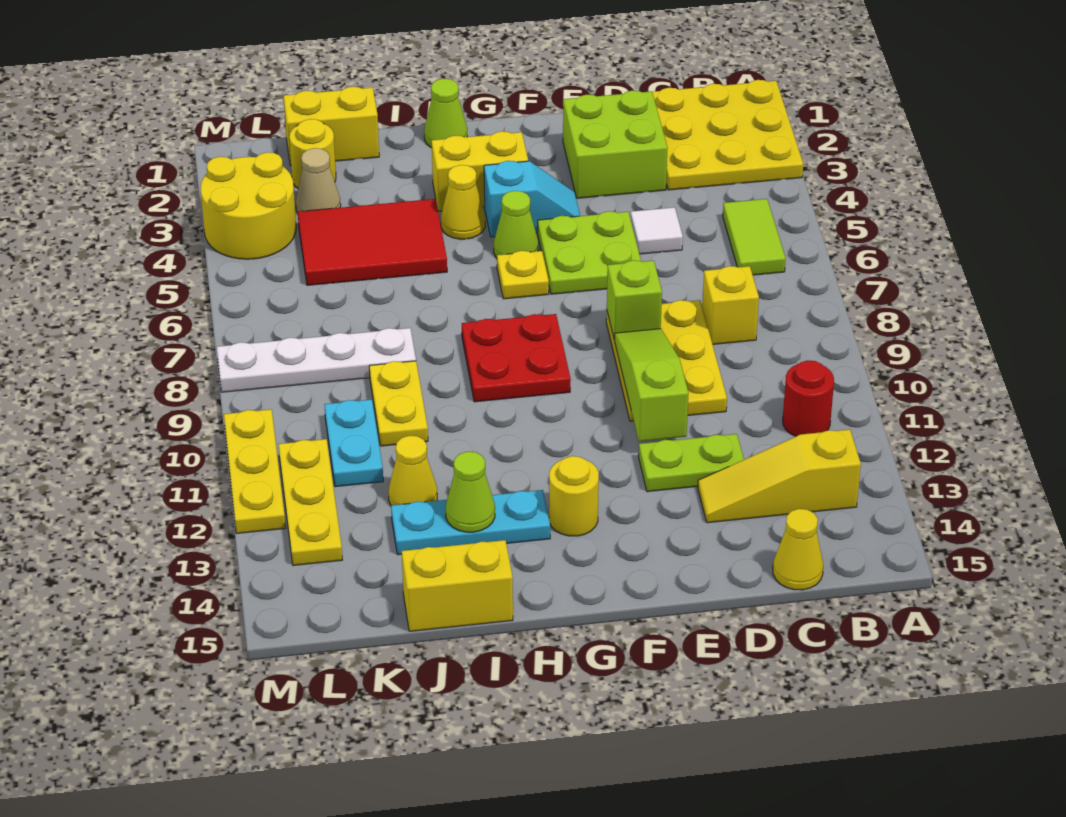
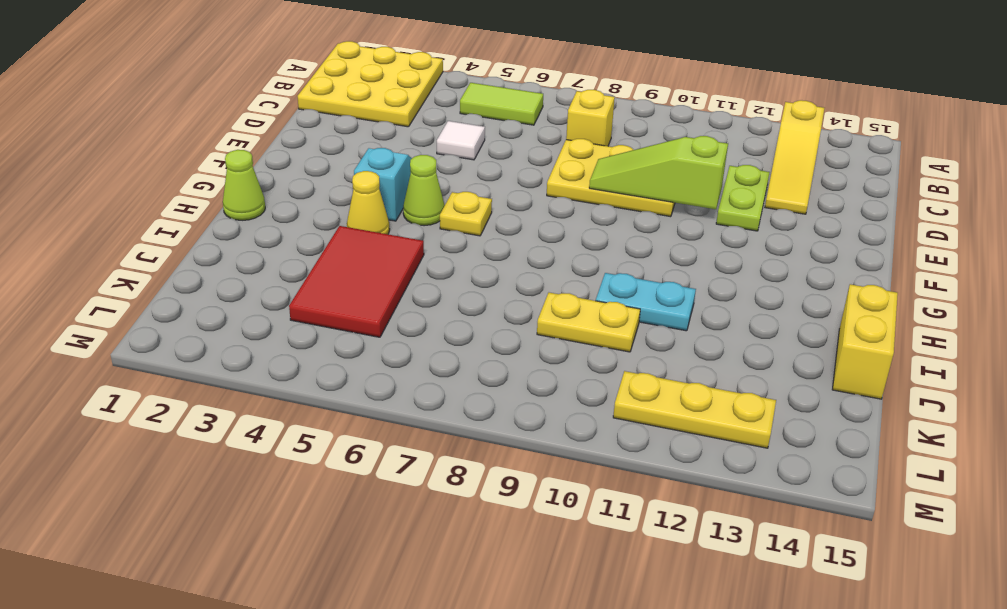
cyan 1x2 plate [596,273,696,331] -> cyan 1x2 plate moved to [324,399,383,487]
none -> red 1x1 round brick [783,360,834,437]
none -> yellow 1x1 cone [773,509,823,590]
none -> lime 2x2 brick [563,90,668,198]
none -> lime 2x2 plate [537,211,641,294]

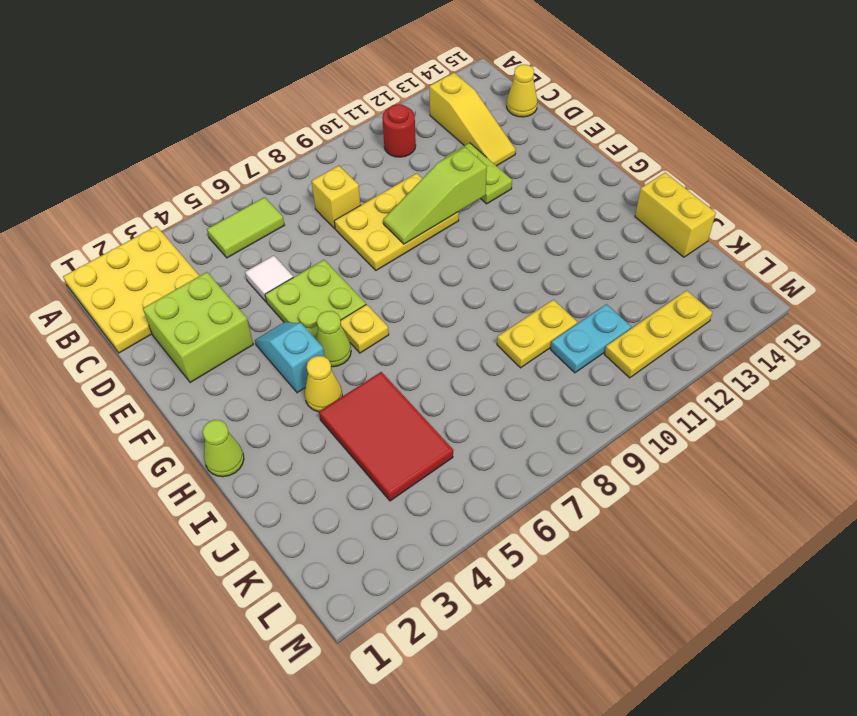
none -> yellow 1x2 brick [432,131,528,211]
none -> red 2x2 plate [462,314,571,402]
none -> yellow 1x1 round brick [549,456,599,536]
none -> cyan 1x3 plate [391,490,550,555]

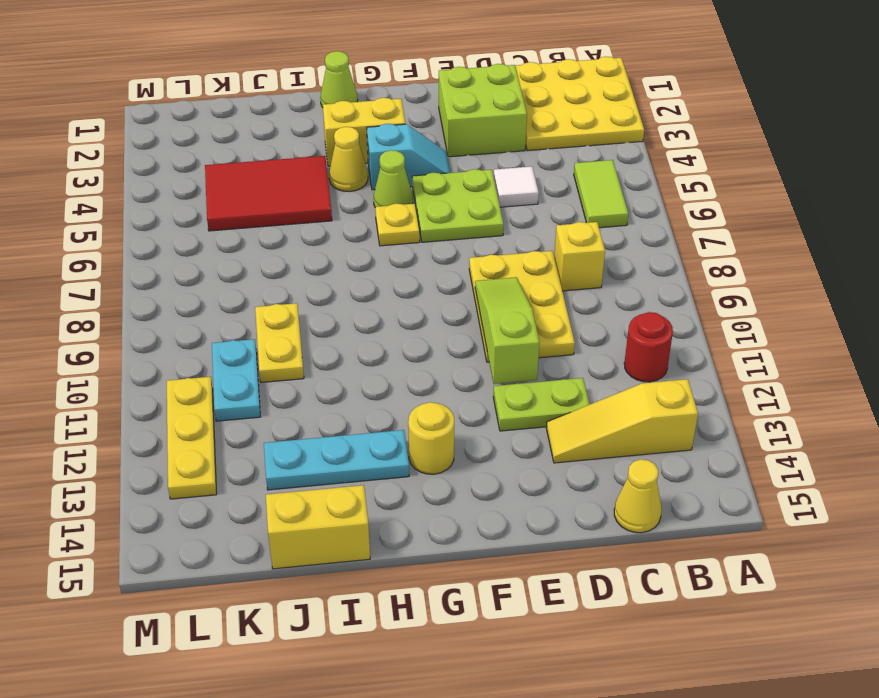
none -> red 2x2 plate [462,314,571,402]
none -> yellow 1x2 brick [284,87,379,165]
none -> white 1x4 plate [217,328,416,392]
none -> yellow 1x1 cone [388,436,437,505]

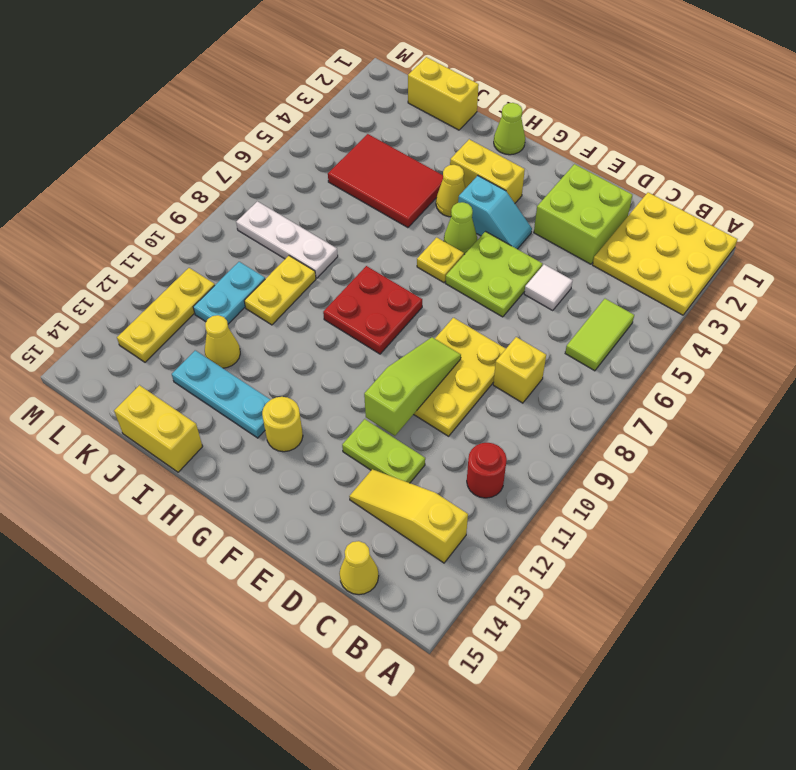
white 1x3 plate [236,201,338,278] -> white 1x4 plate [217,328,416,392]
none -> yellow 1x1 round brick [289,119,336,188]
none -> tan 1x1 cone [296,148,341,212]
none -> yellow 2x2 round brick [201,152,296,259]
none -> yellow 1x3 plate [224,409,286,534]

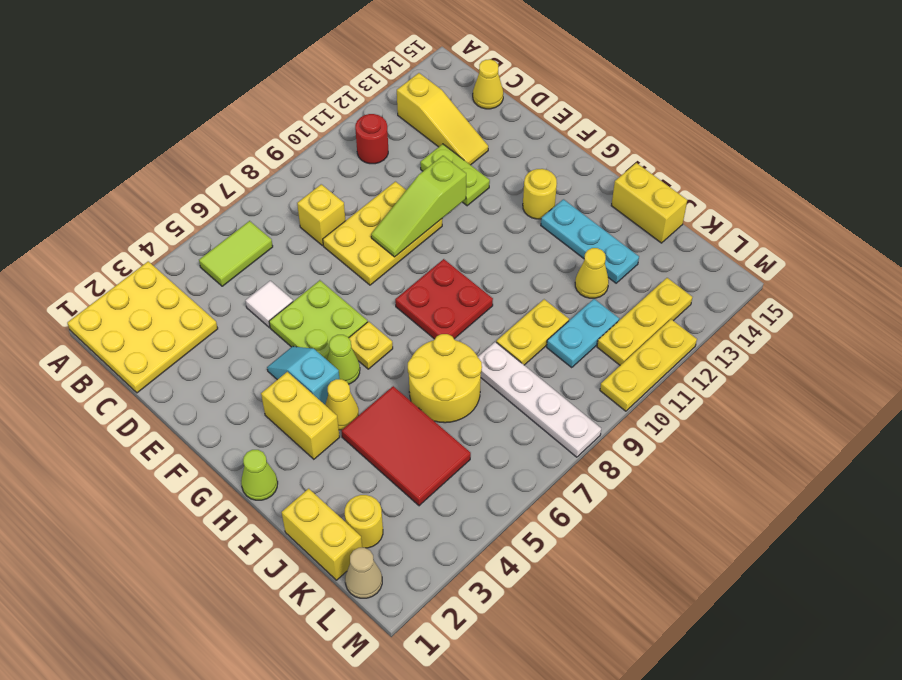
yellow 2x2 round brick [408,334,482,423] -> yellow 2x2 round brick moved to [201,152,296,259]
tan 1x1 cone [345,548,382,598] -> tan 1x1 cone moved to [296,148,341,212]
none -> lime 2x2 brick [563,90,668,198]
none -> lime 1x1 brick [607,260,662,339]
none -> lime 1x1 cone [446,452,495,532]

